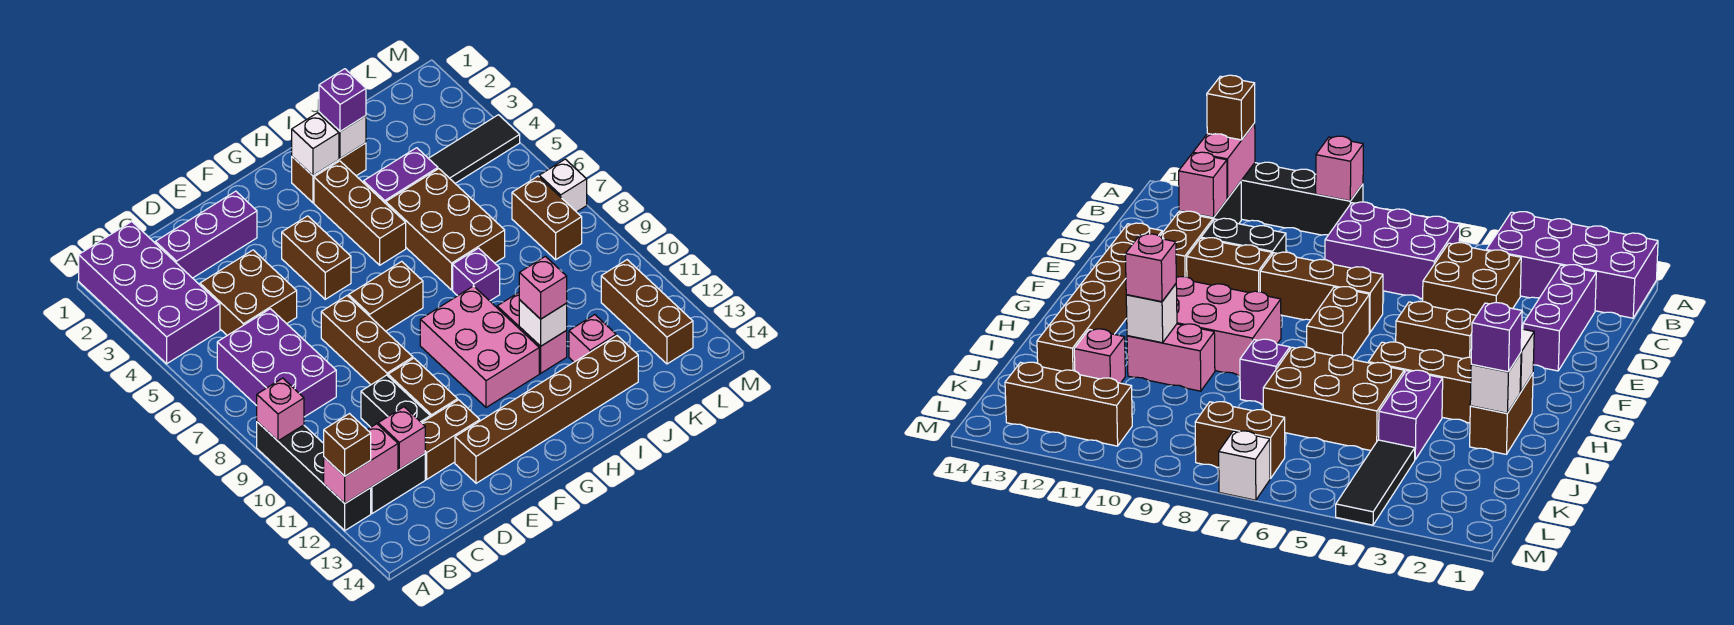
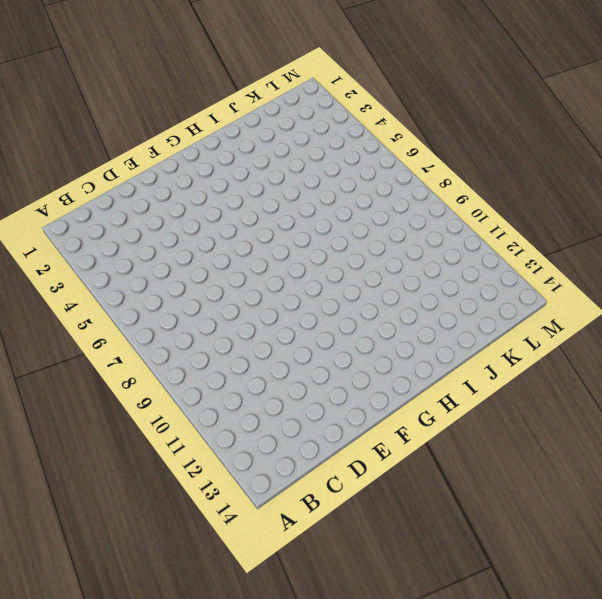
none -> purple 2x4 brick [79,222,220,364]
none -> black 1x4 brick [257,422,371,531]
none -> purple 2x3 brick [217,309,336,417]
none -> black 1x2 brick [371,454,425,514]

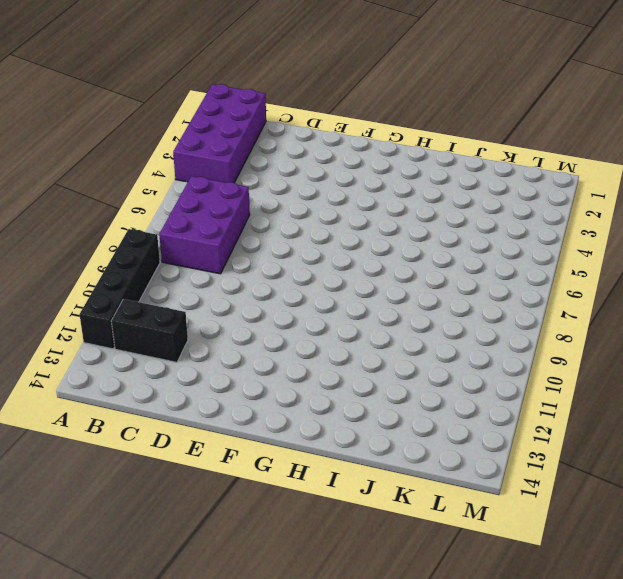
none -> purple 1x3 brick [155,191,257,278]
none -> brown 2x2 brick [200,250,297,335]
none -> black 1x2 brick [361,375,430,427]
none -> brown 1x2 brick [422,400,480,479]

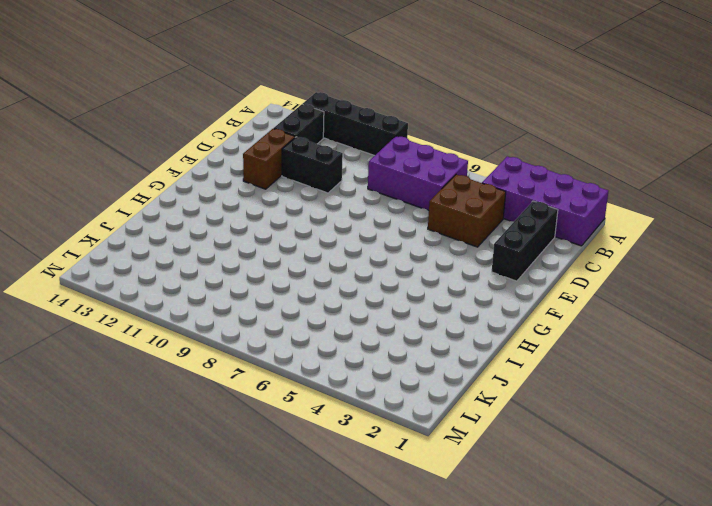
black 1x3 brick [492,201,558,281] -> purple 1x3 brick [155,191,257,278]
none -> brown 1x3 brick [321,296,413,385]
none -> brown 1x2 brick [388,358,458,417]
none -> brown 1x6 brick [455,336,638,483]
none -> brown 1x2 brick [282,216,351,299]

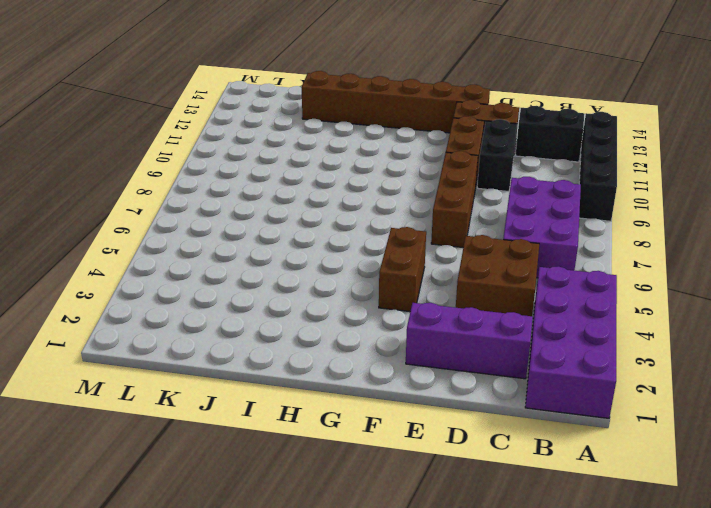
none -> brown 1x2 brick [349,261,423,331]
none -> pink 2x3 brick [420,286,539,407]
none -> brown 1x2 brick [292,143,366,203]
none -> brown 1x3 brick [314,161,406,265]

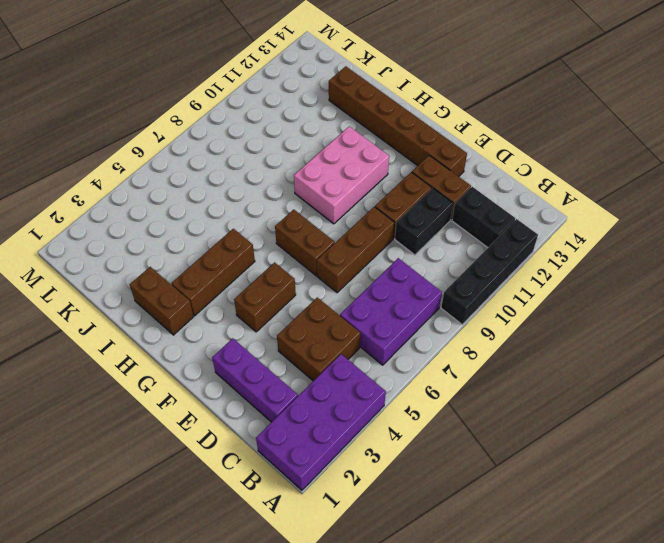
none -> purple 1x2 brick [364,148,438,203]
none -> brown 2x3 brick [386,169,505,290]
none -> purple 1x1 brick [453,248,500,301]
none -> pink 1x2 brick [497,293,567,373]

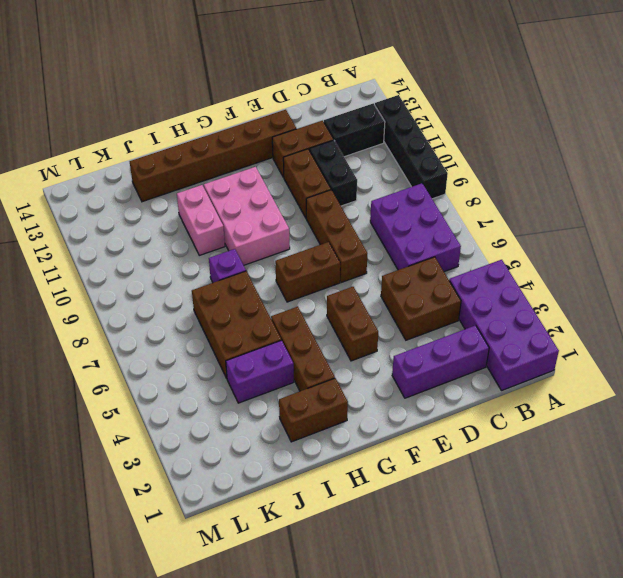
none -> pink 1x1 brick [569,315,616,362]
none -> black 1x3 tile [428,115,520,183]
none -> brown 1x2 brick [512,176,582,260]
none -> brown 1x3 brick [601,260,693,364]

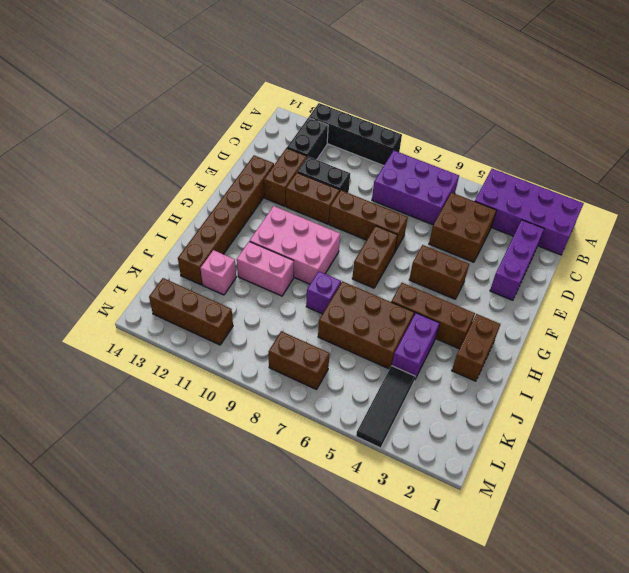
none -> white 1x1 brick [539,159,587,212]
none -> pink 1x1 brick [257,378,304,441]
none -> pink 1x2 brick [324,424,398,503]
none -> pink 1x1 brick [378,407,425,469]

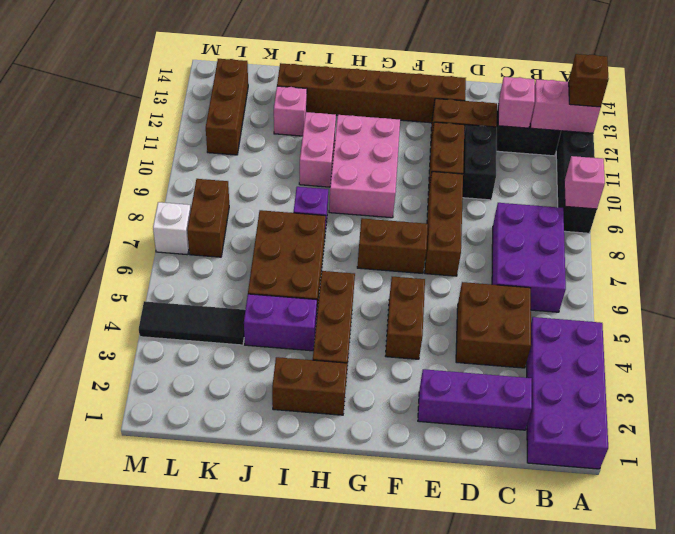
none -> white 1x1 brick [292,113,339,175]
none -> white 1x1 brick [319,112,366,159]
none -> white 1x1 brick [519,300,567,346]
none -> purple 1x1 brick [319,69,366,131]

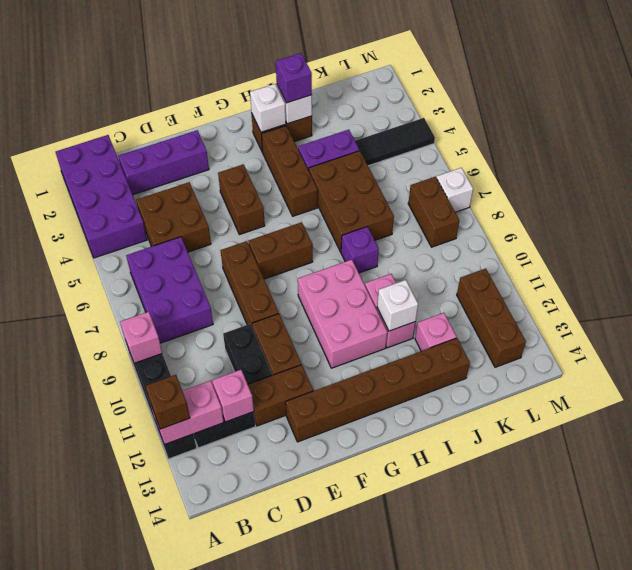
none -> pink 1x1 brick [519,256,567,319]

